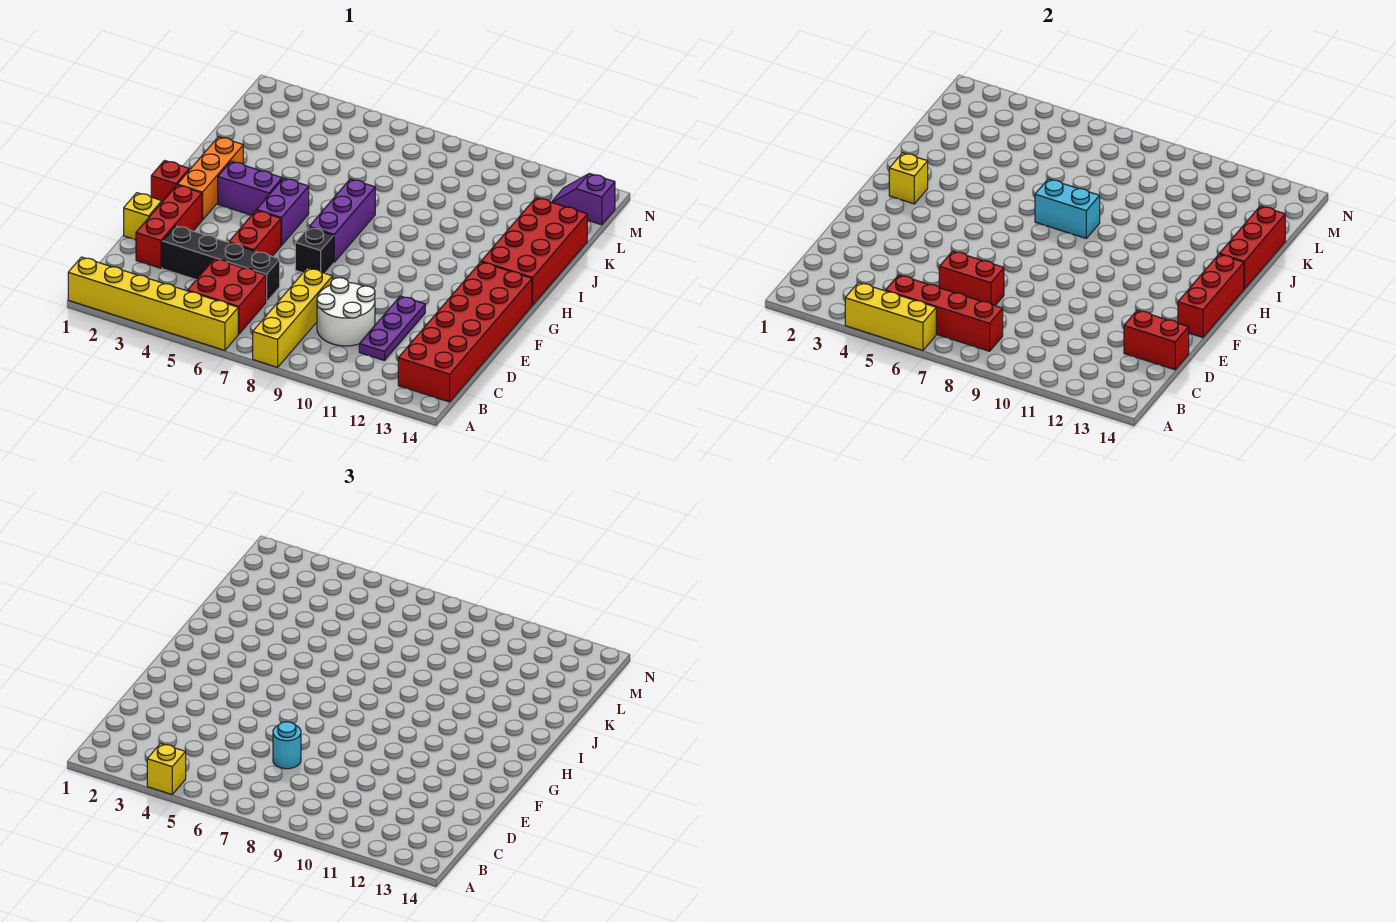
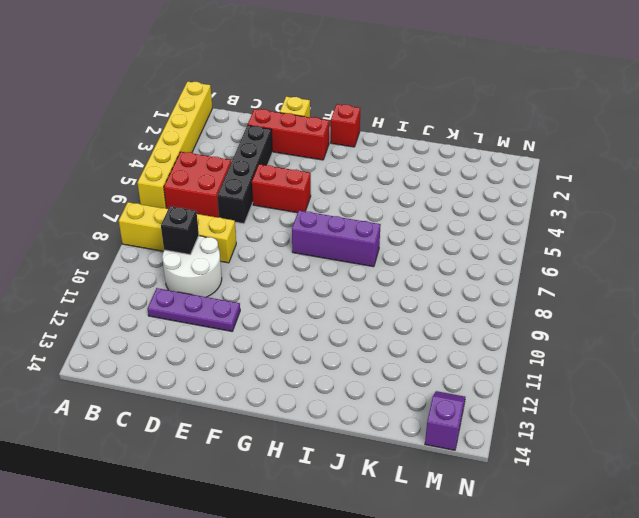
black 1x1 brick [161,206,199,255] -> black 1x1 brick moved to [295,227,334,273]
none -> red 2x6 brick [398,262,532,402]
none -> orange 1x3 brick [178,137,243,220]
none -> purple 1x2 brick [257,178,309,245]

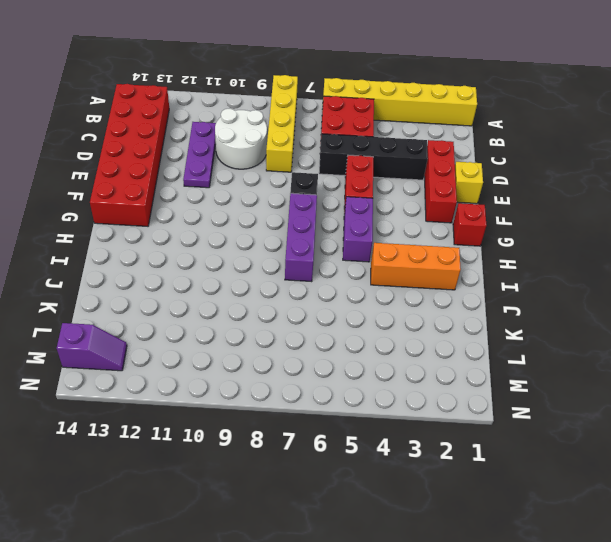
orange 1x3 brick [371,243,461,290] -> orange 1x3 brick turned to [178,137,243,220]
none -> purple 1x2 brick [218,161,282,215]
none -> red 2x4 brick [481,198,588,305]
none -> yellow 1x3 brick [845,282,936,350]

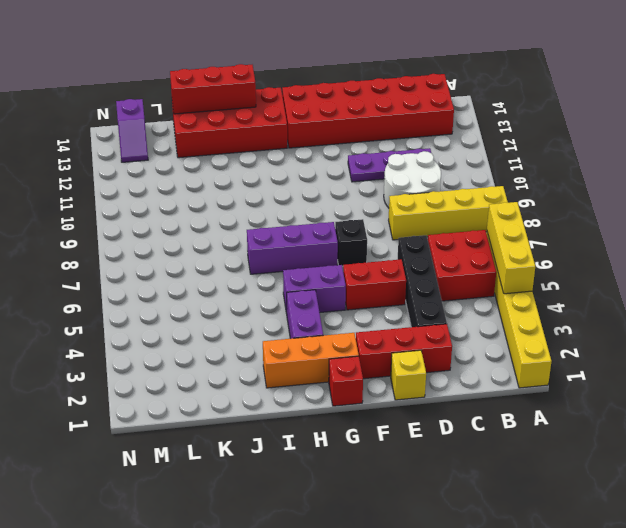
none -> red 1x4 brick [885,275,1003,351]
none -> red 1x2 brick [939,251,1004,305]
none -> red 1x2 brick [1124,310,1189,370]

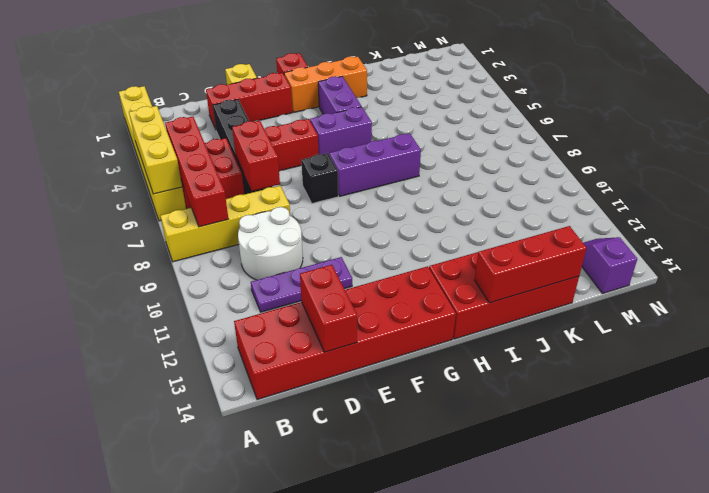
none -> red 1x3 brick [1178,254,1244,338]
none -> yellow 1x1 brick [889,153,928,204]
none -> cyan 1x2 brick [1035,179,1100,238]

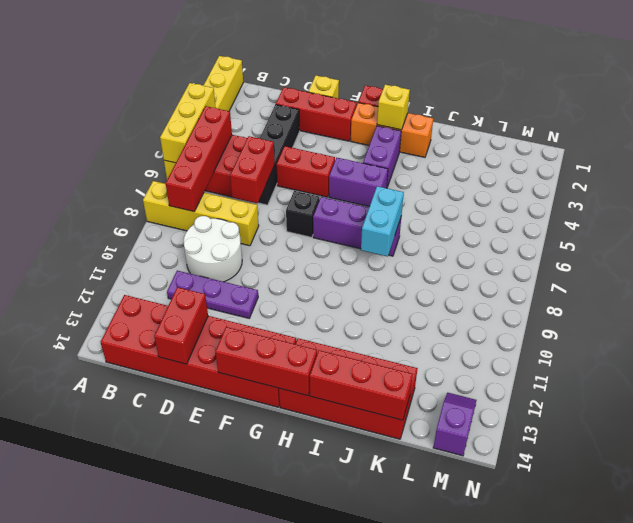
none -> yellow 1x1 brick [147,743,186,794]
none -> cyan 1x1 round brick [273,722,301,769]

